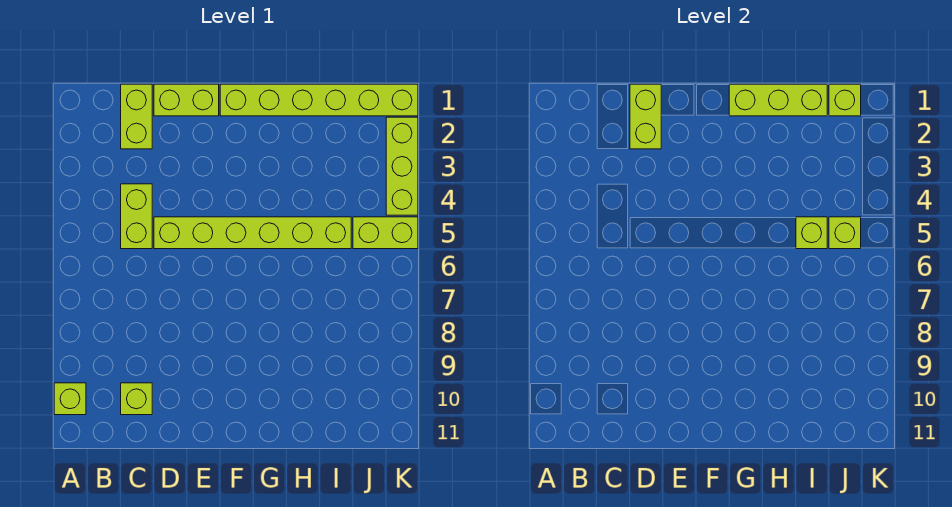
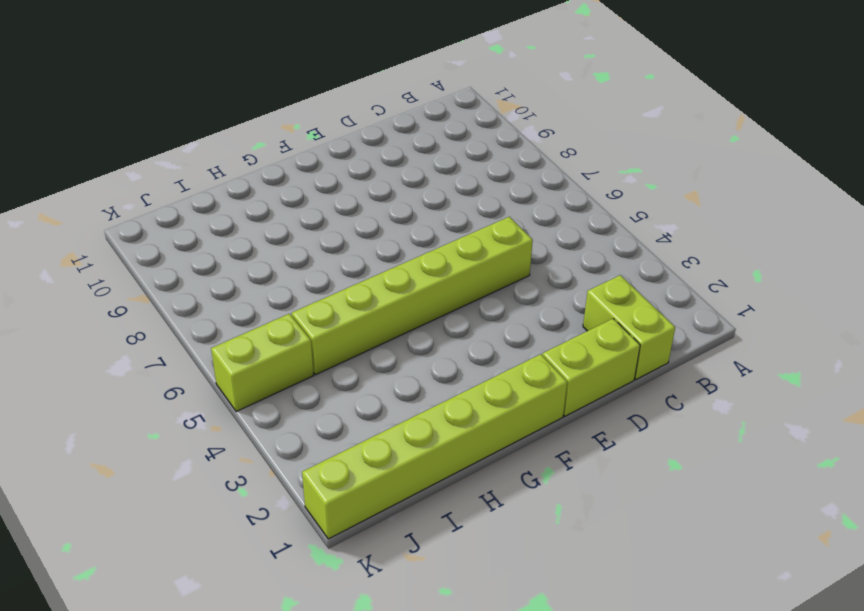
none -> lime 1x1 brick [54,383,86,415]
none -> lime 1x2 brick [121,184,152,249]
none -> lime 1x1 brick [121,383,152,415]

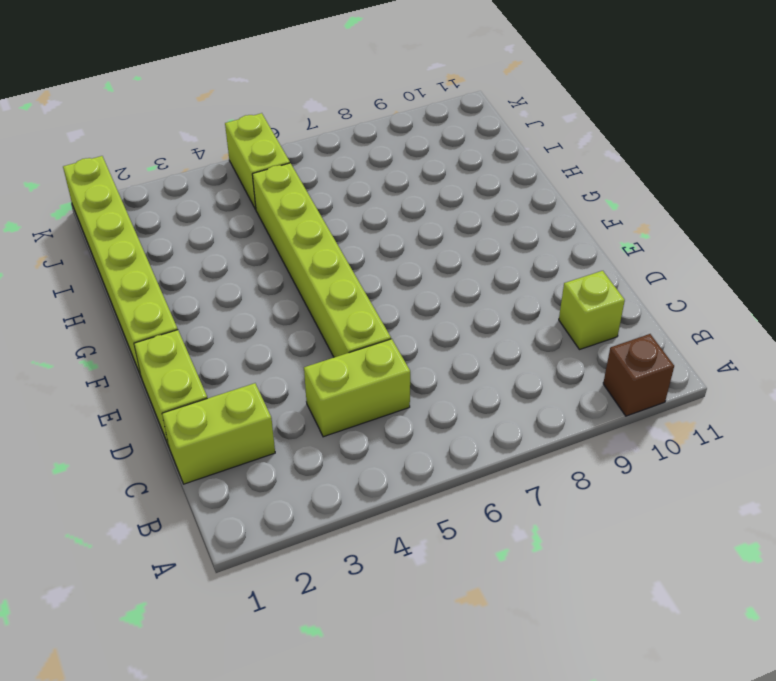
brown 1x1 brick [603,334,674,416] -> lime 1x1 brick [54,383,86,415]
none -> lime 1x3 brick [386,117,418,215]
none -> lime 1x2 brick [630,84,661,149]
none -> lime 1x3 brick [729,84,827,116]

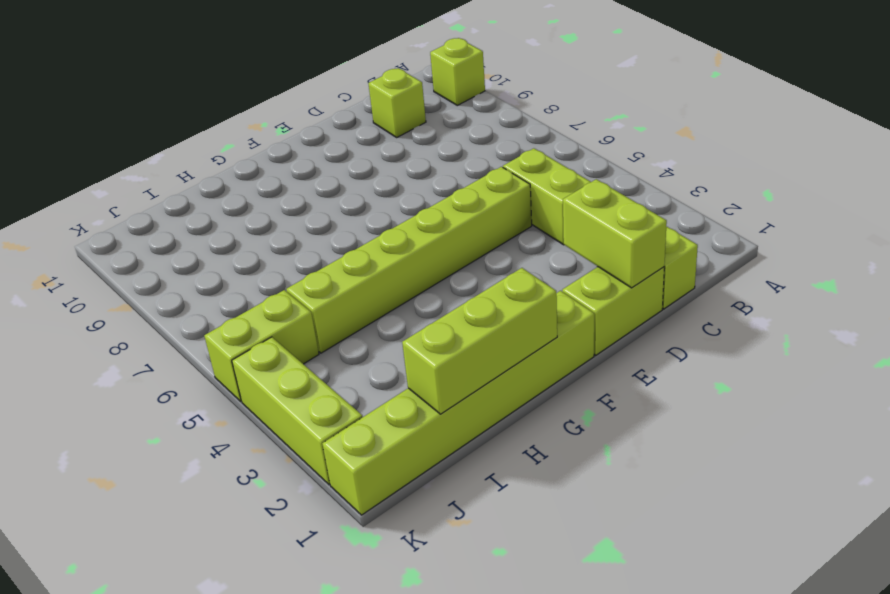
none -> lime 1x1 brick [796,217,827,249]
none -> lime 1x1 brick [829,84,861,116]
none -> lime 1x1 brick [829,217,861,249]

